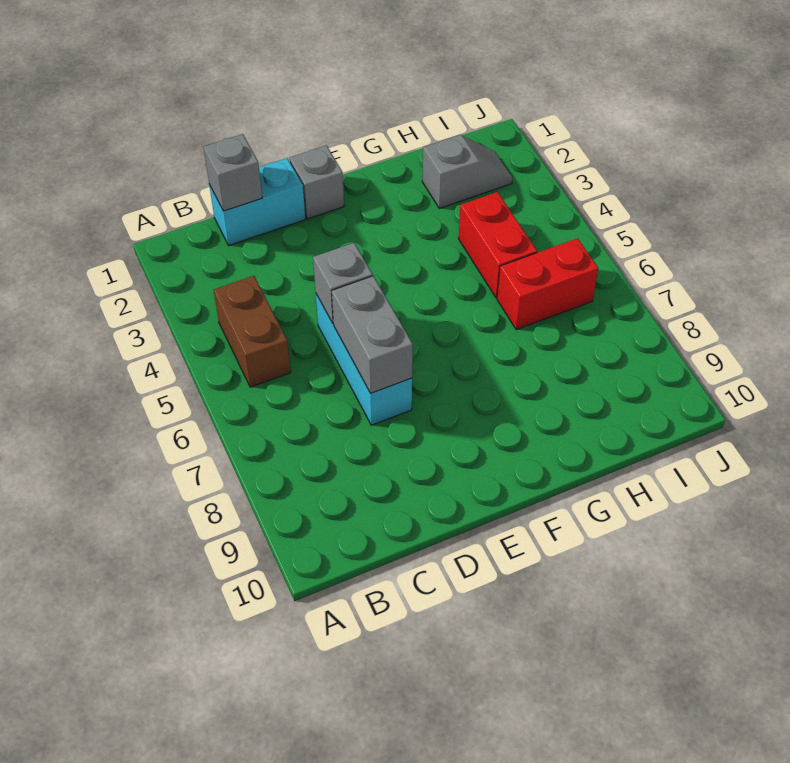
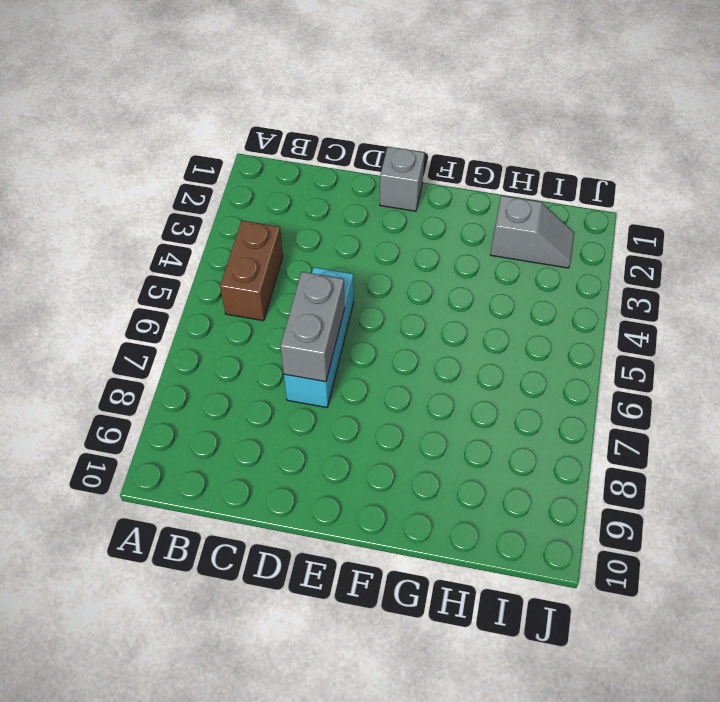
none -> cyan 1x2 brick [209,158,305,245]
none -> red 1x2 brick [459,192,537,298]

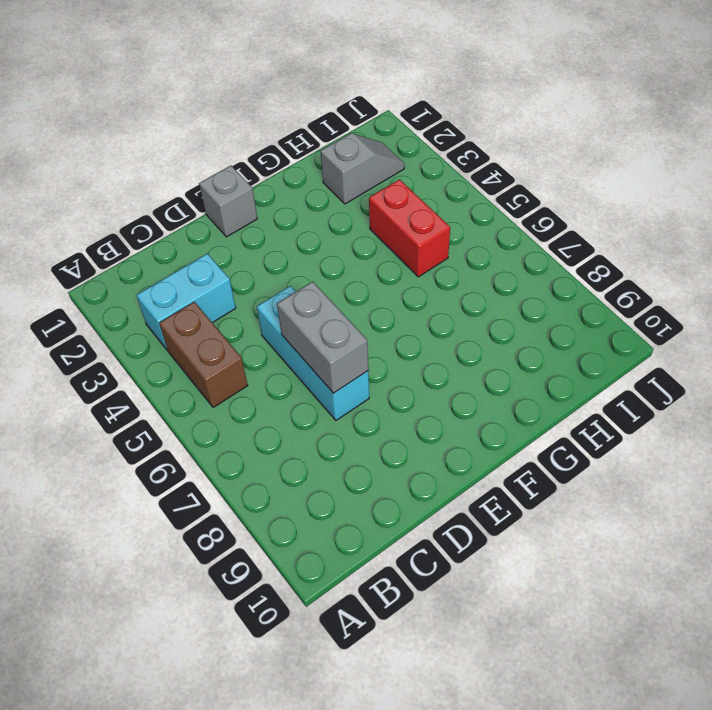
cyan 1x2 brick [137,254,236,349] -> cyan 1x2 brick moved to [209,158,305,245]
none -> red 1x2 brick [497,238,598,330]
none -> grey 1x1 brick [203,134,262,211]

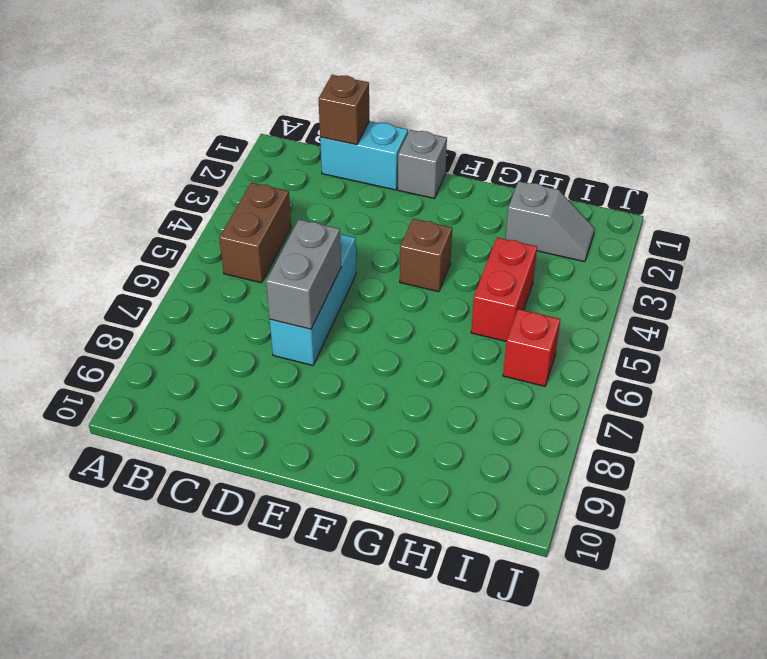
brown 1x1 brick [318,75,369,145] -> grey 1x1 brick [203,134,262,211]
brown 1x1 brick [400,219,452,292] -> none
red 1x1 brick [503,309,561,386] -> red 1x2 brick [497,238,598,330]
none -> grey 1x1 brick [313,243,373,323]

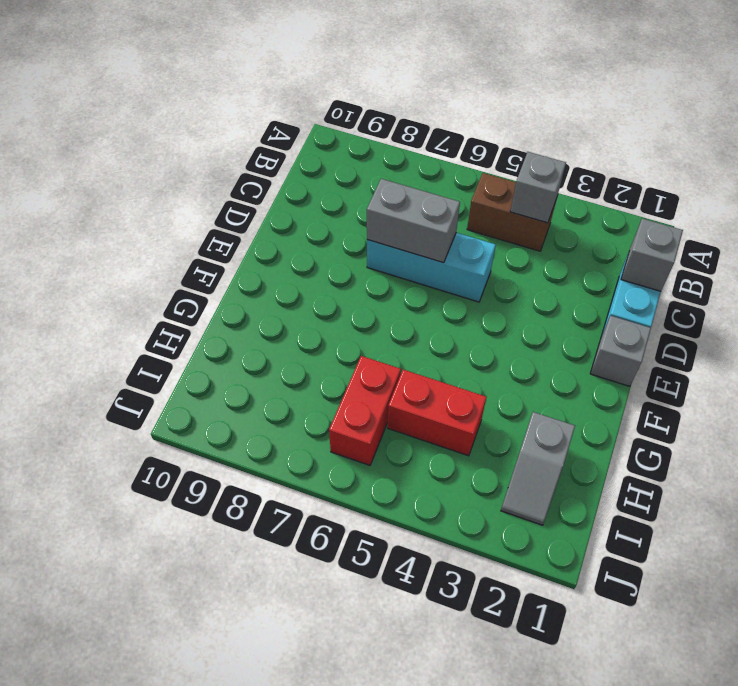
grey 1x1 brick [510,152,566,223] -> grey 1x1 brick moved to [313,243,373,323]

